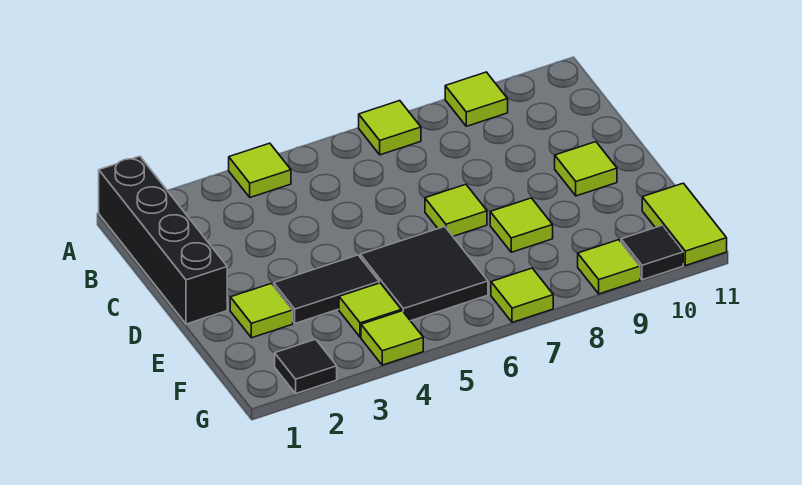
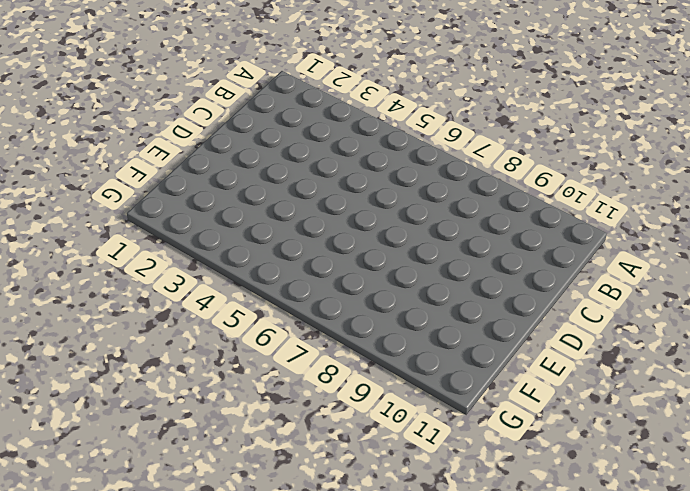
none -> black 1x4 brick [99,156,227,324]
none -> lime 1x1 tile [229,143,291,197]
none -> lime 1x1 tile [359,101,421,155]

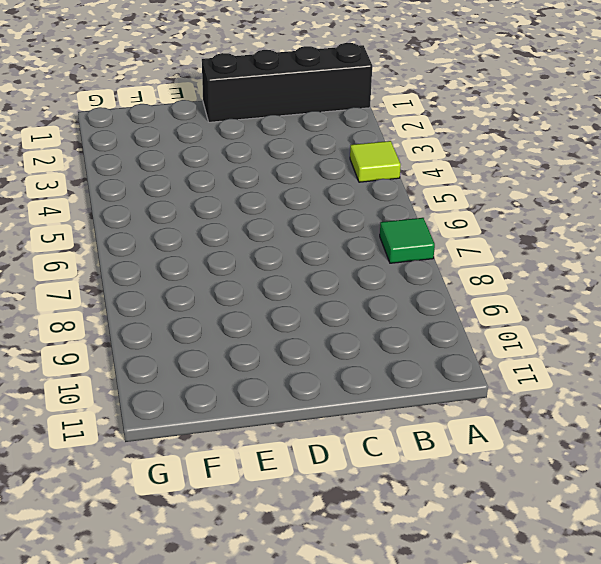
green 1x1 tile [380,218,435,263] -> lime 1x1 tile [359,101,421,155]
none -> lime 1x1 tile [445,72,508,126]
none -> lime 1x1 tile [425,184,487,236]
none -> lime 1x1 tile [555,142,617,196]

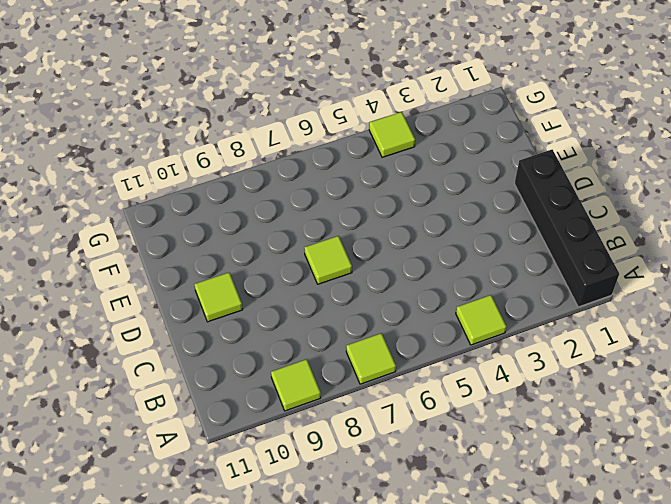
none -> lime 1x1 tile [230,284,293,338]
none -> black 1x2 tile [274,255,379,323]
none -> black 2x2 tile [360,227,488,321]

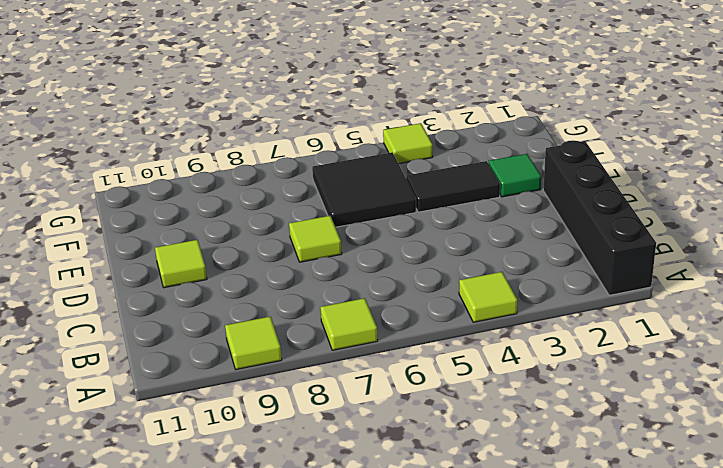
green 1x1 tile [489,154,541,197] -> lime 1x1 tile [230,284,293,338]
none -> lime 1x1 tile [490,198,553,252]
none -> lime 1x1 tile [339,283,401,337]
none -> lime 1x2 tile [642,183,727,266]

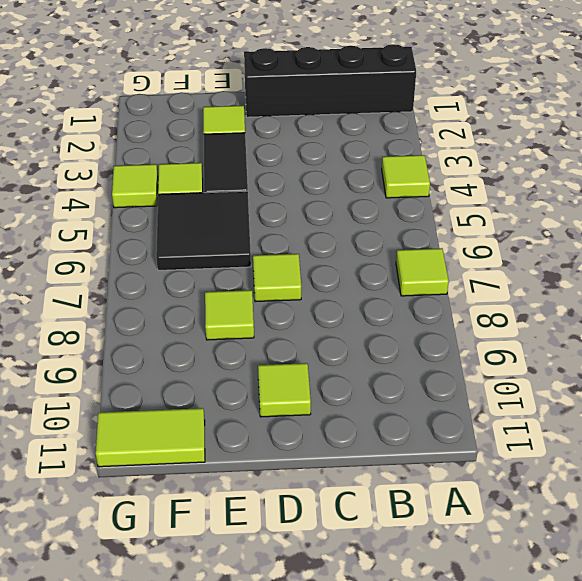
none -> lime 1x1 tile [445,72,508,126]
none -> black 1x1 tile [275,339,337,393]
none -> lime 1x1 tile [491,268,553,322]

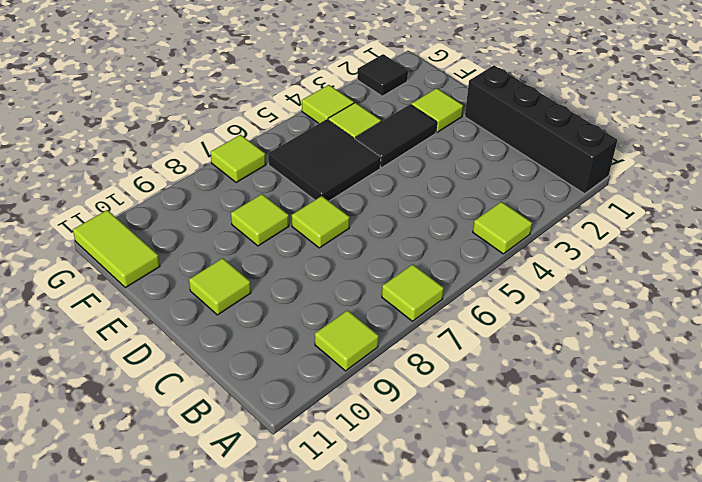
none -> lime 1x1 tile [578,240,640,294]
none -> black 1x1 tile [621,226,683,280]

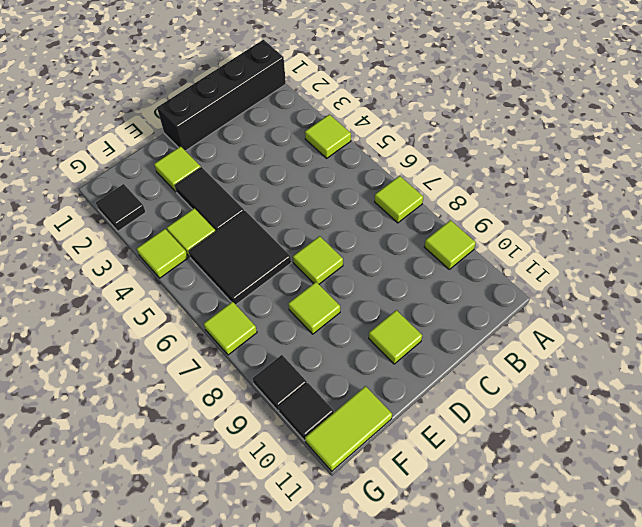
black 1x1 tile [253,355,307,411] -> lime 1x1 tile [578,240,640,294]

